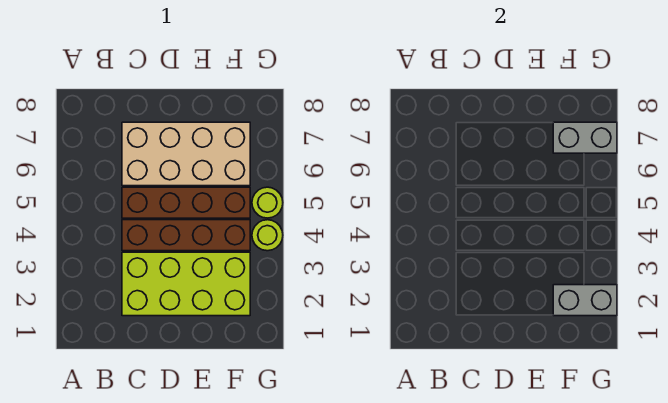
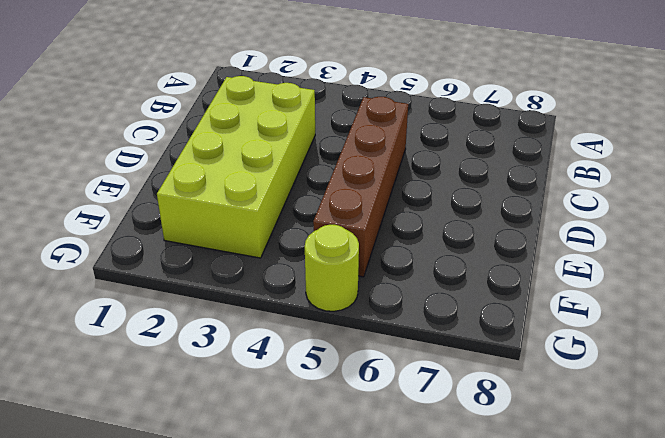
none -> brown 1x4 brick [122,220,250,251]
none -> tan 2x4 brick [122,122,250,186]

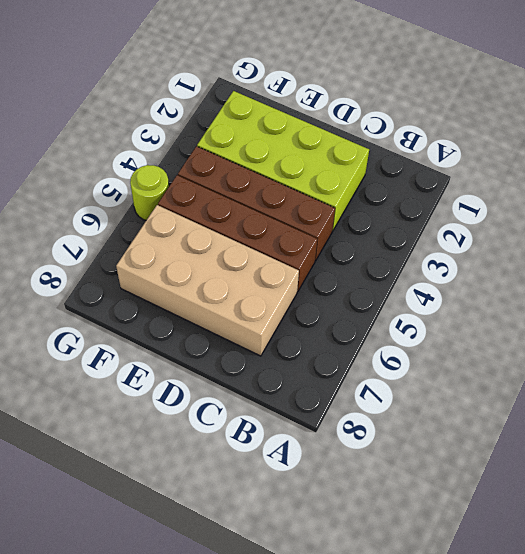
none -> lime 1x1 round brick [252,220,283,251]
none -> grey 1x2 brick [553,285,617,316]

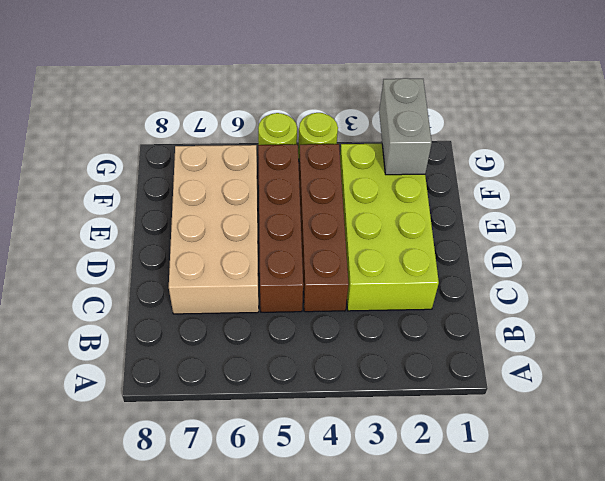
none -> grey 1x2 brick [553,122,617,153]

